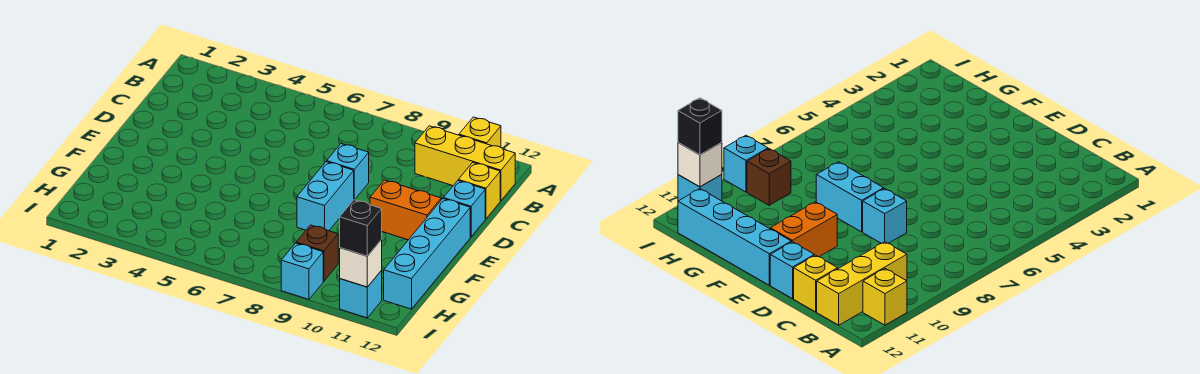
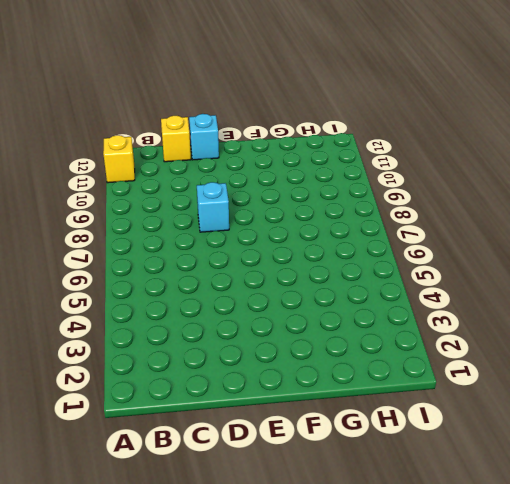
none -> yellow 1x3 brick [415,126,515,201]
none -> cyan 1x2 brick [297,162,354,231]
none -> orange 1x2 brick [370,180,441,240]

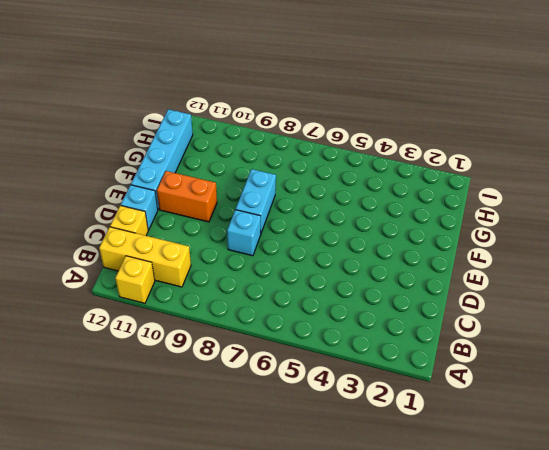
none -> brown 1x1 brick [296,225,338,281]
none -> cyan 1x1 brick [281,243,323,299]
none -> cyan 1x1 brick [340,271,382,318]

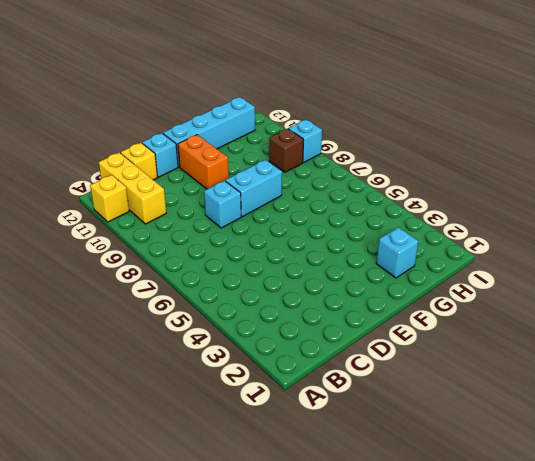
cyan 1x1 brick [376,227,418,278] -> cyan 1x1 brick moved to [340,271,382,318]
none -> white 1x1 brick [340,240,382,287]
none -> black 1x1 brick [340,200,382,256]

